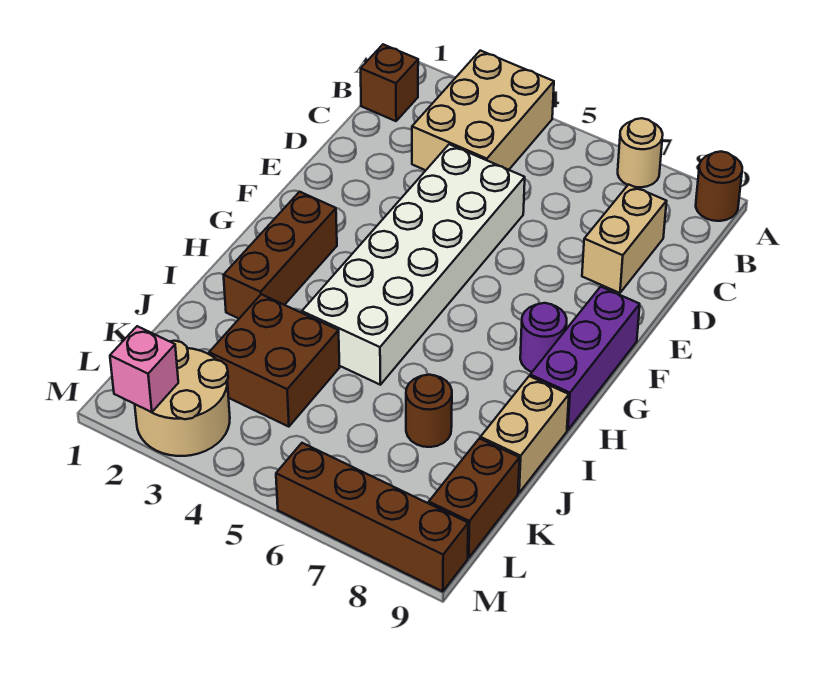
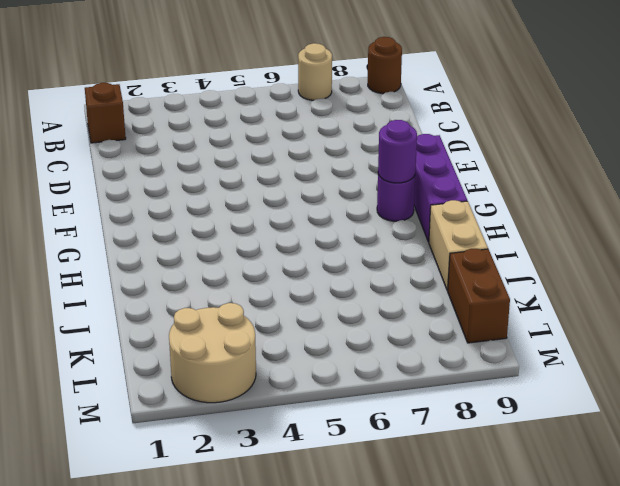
purple 1x1 round brick [378,120,417,183] -> none
none -> tan 2x3 brick [412,51,554,170]
none -> tan 1x2 brick [582,184,667,293]
none -> white 2x6 brick [302,144,525,385]

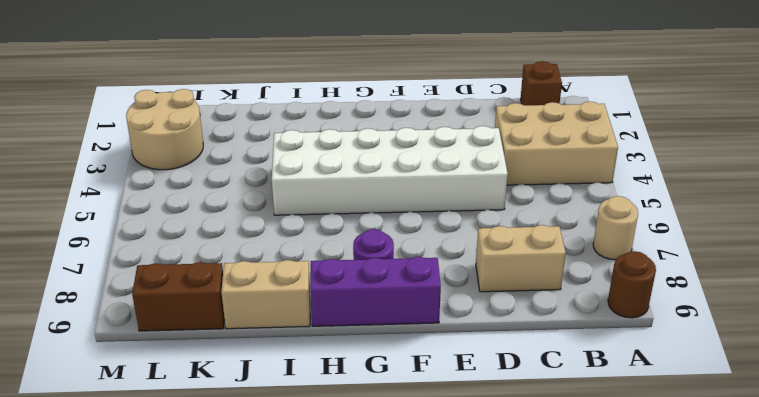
none -> brown 1x3 brick [224,192,337,318]
none -> brown 2x2 brick [209,294,340,427]
none -> brown 1x1 round brick [406,375,452,447]

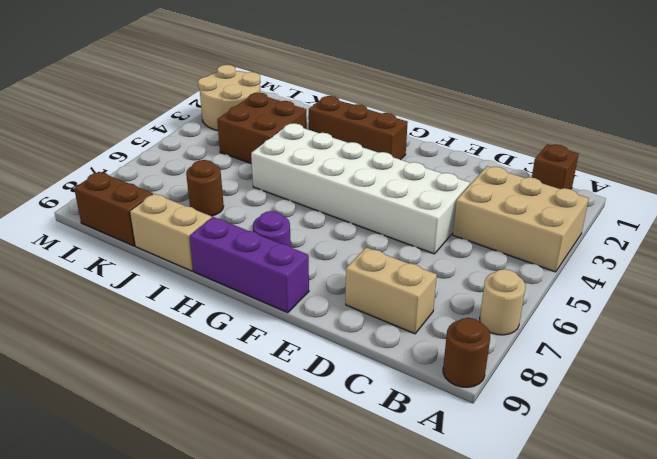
none -> brown 1x4 brick [276,443,468,591]
none -> pink 1x1 brick [110,326,178,412]

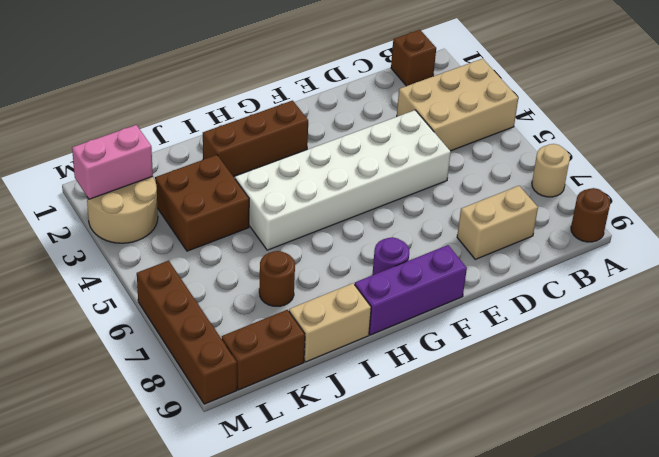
pink 1x2 brick [72,125,153,199] -> pink 1x1 brick [110,326,178,412]

